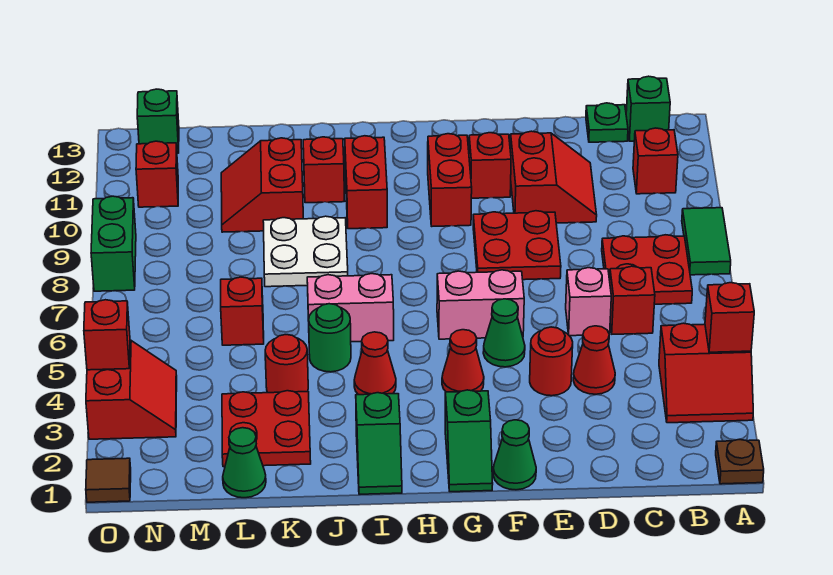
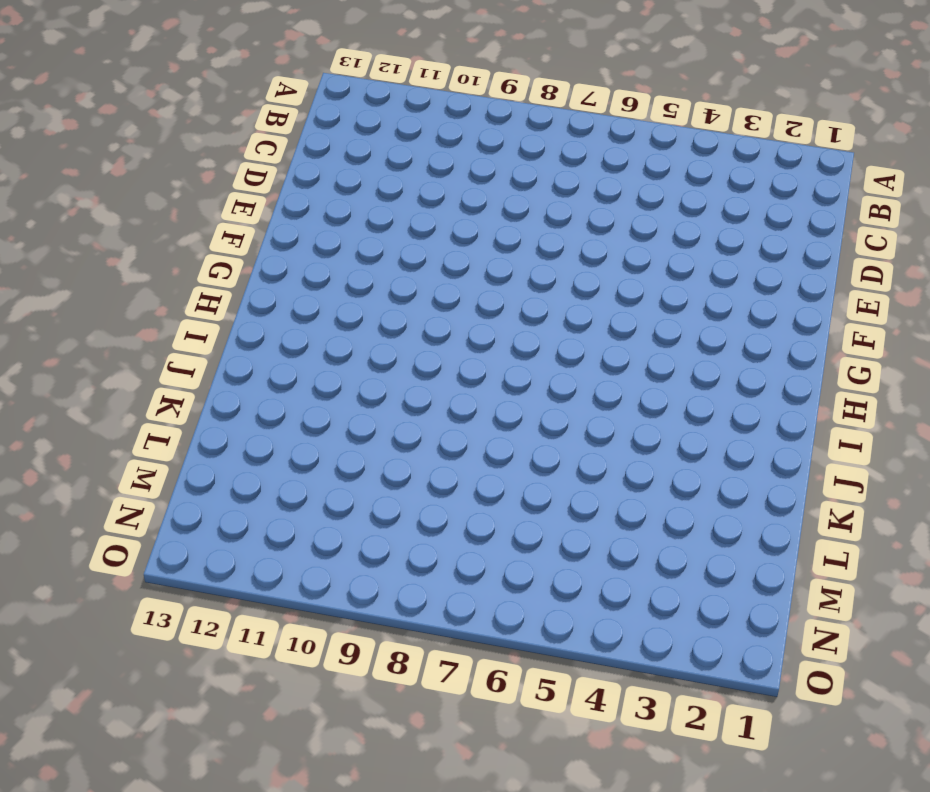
none -> brown 1x1 plate [716,439,764,484]
none -> red 2x2 slope [659,323,753,423]
none -> green 1x2 tile [682,208,731,275]
none -> red 2x2 plate [602,235,692,304]

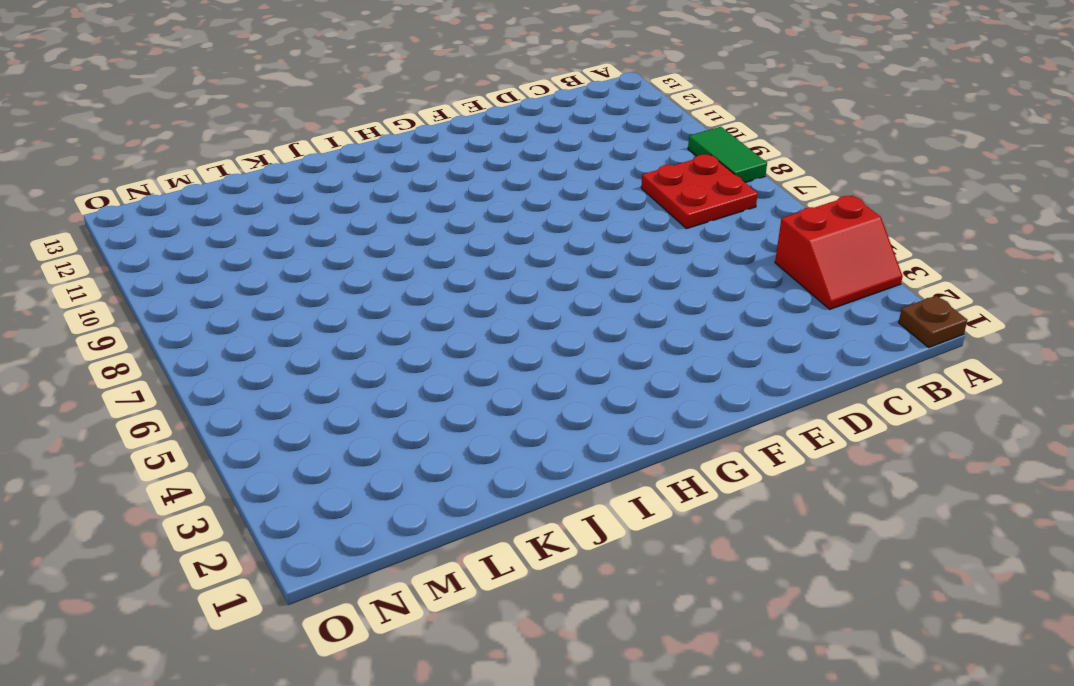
none -> red 1x1 brick [633,128,678,194]
none -> green 1x1 brick [626,76,670,141]
none -> red 1x1 brick [610,266,655,334]
none -> green 1x1 plate [586,103,628,142]

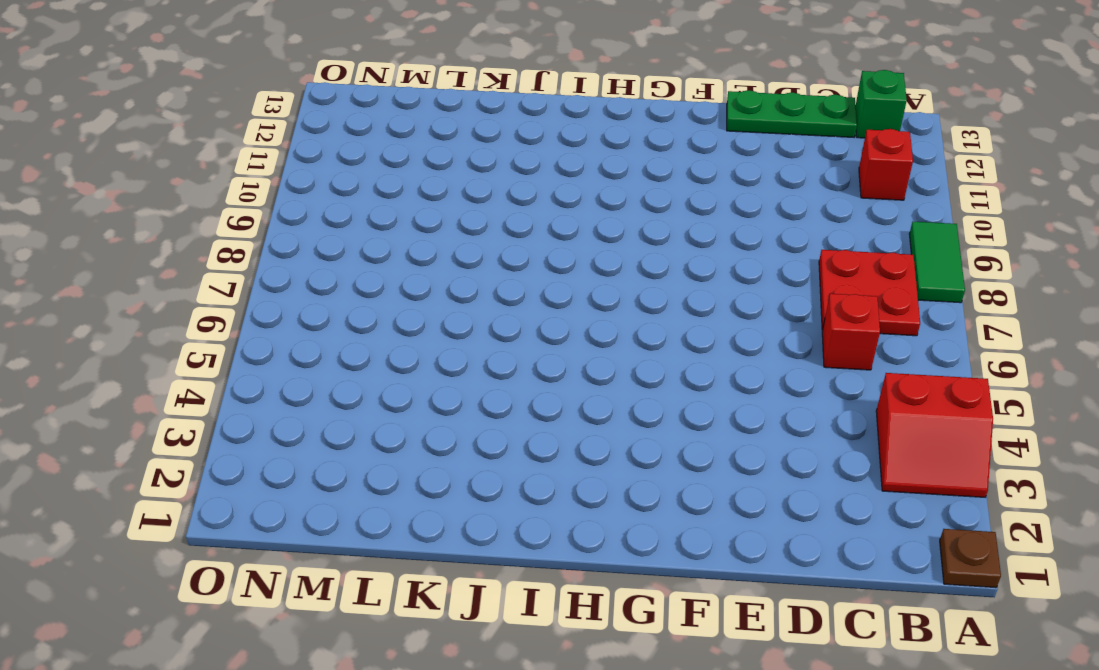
green 1x3 plate [727,90,857,137] -> green 1x1 plate [586,103,628,142]
none -> red 1x1 cone [573,326,615,394]
none -> pink 1x1 brick [566,268,611,336]
none -> red 2x2 slope [510,131,597,223]
none -> red 1x1 round brick [530,327,573,396]

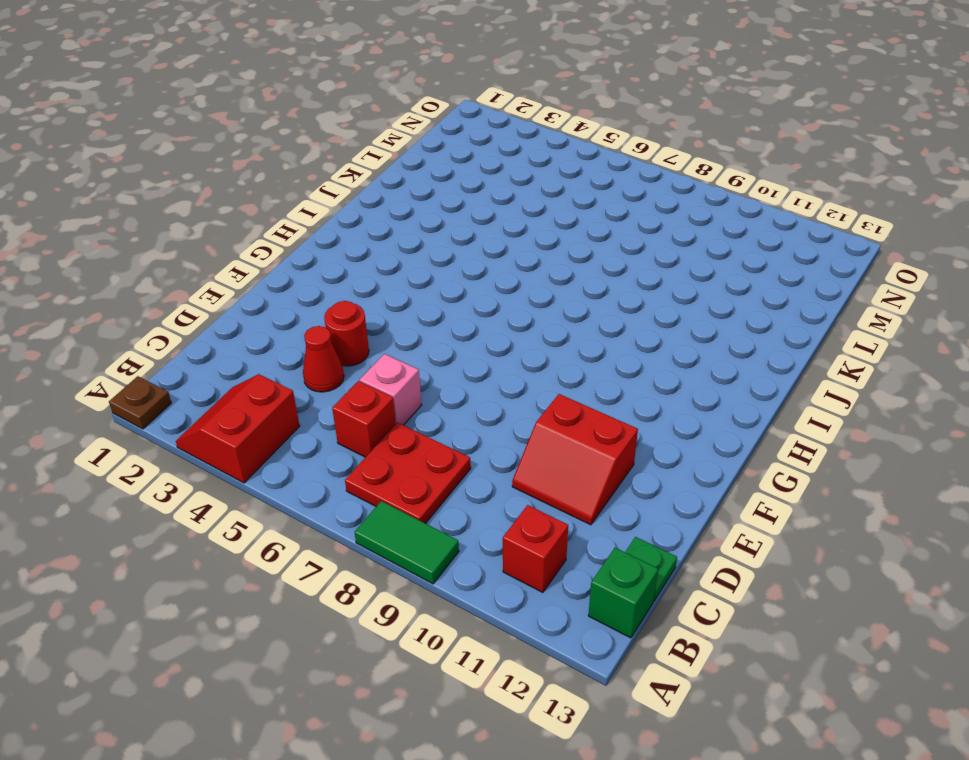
none -> red 2x2 plate [473,211,561,280]
none -> green 1x1 cone [493,420,536,490]
none -> green 1x1 cone [483,299,525,367]
none -> pink 1x2 brick [437,270,524,339]

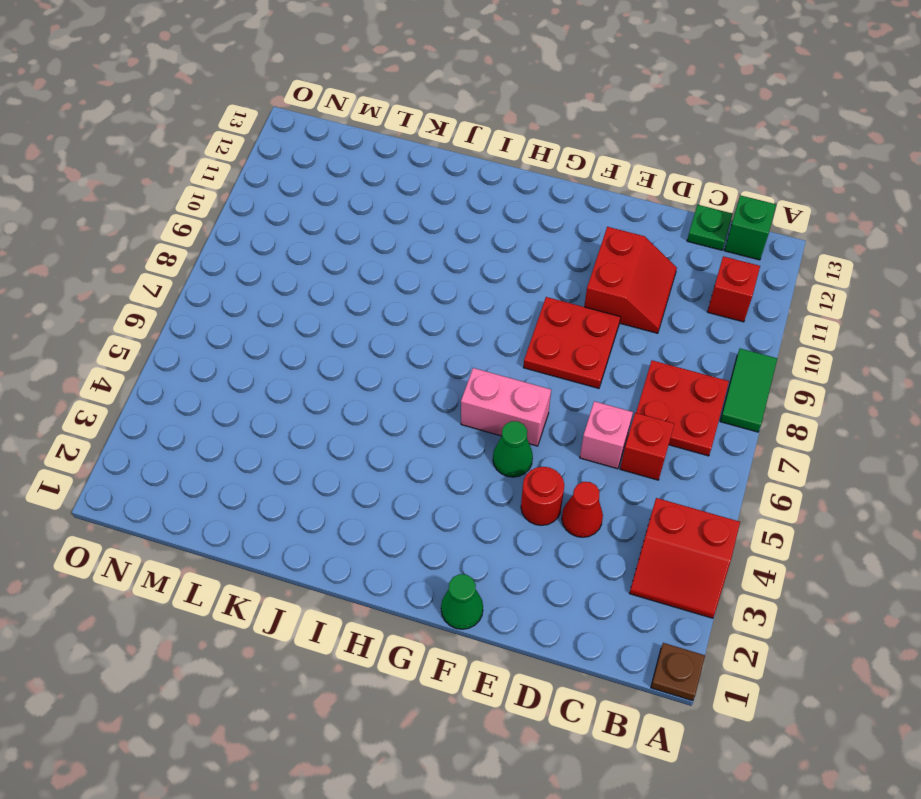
none -> red 1x1 brick [469,133,511,198]
none -> green 1x2 slope [445,390,493,492]
none -> red 1x1 cone [442,330,484,392]
none -> red 1x2 brick [428,134,472,226]

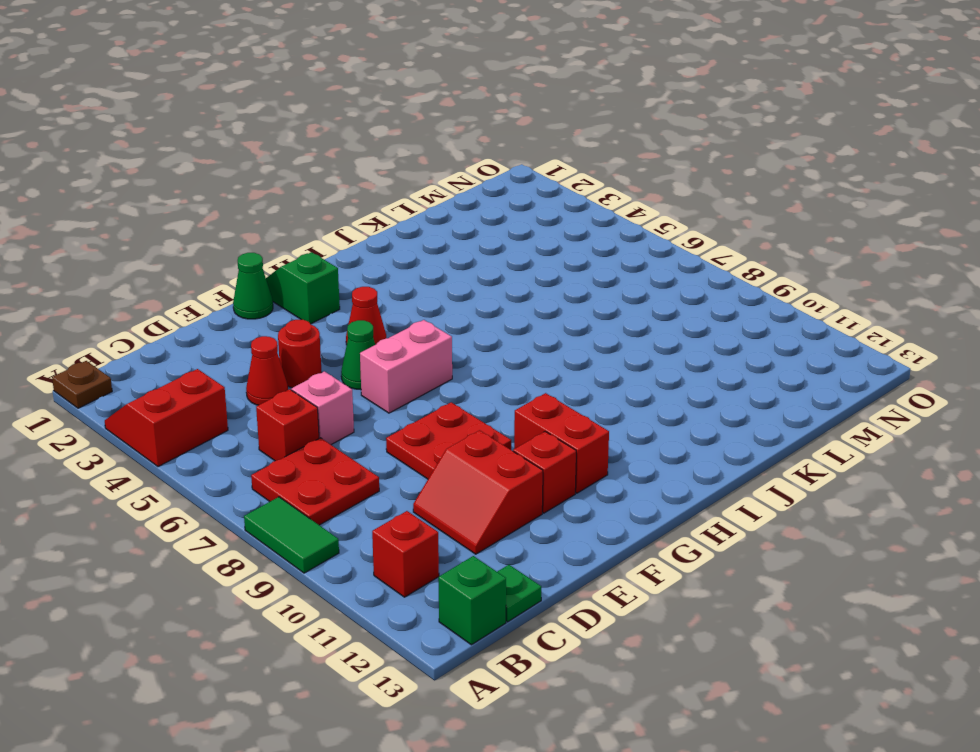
none -> green 1x2 slope [356,393,402,494]
none -> red 1x1 cone [354,332,396,395]
none -> pink 1x2 brick [307,274,394,342]
none -> red 1x2 brick [345,136,387,229]

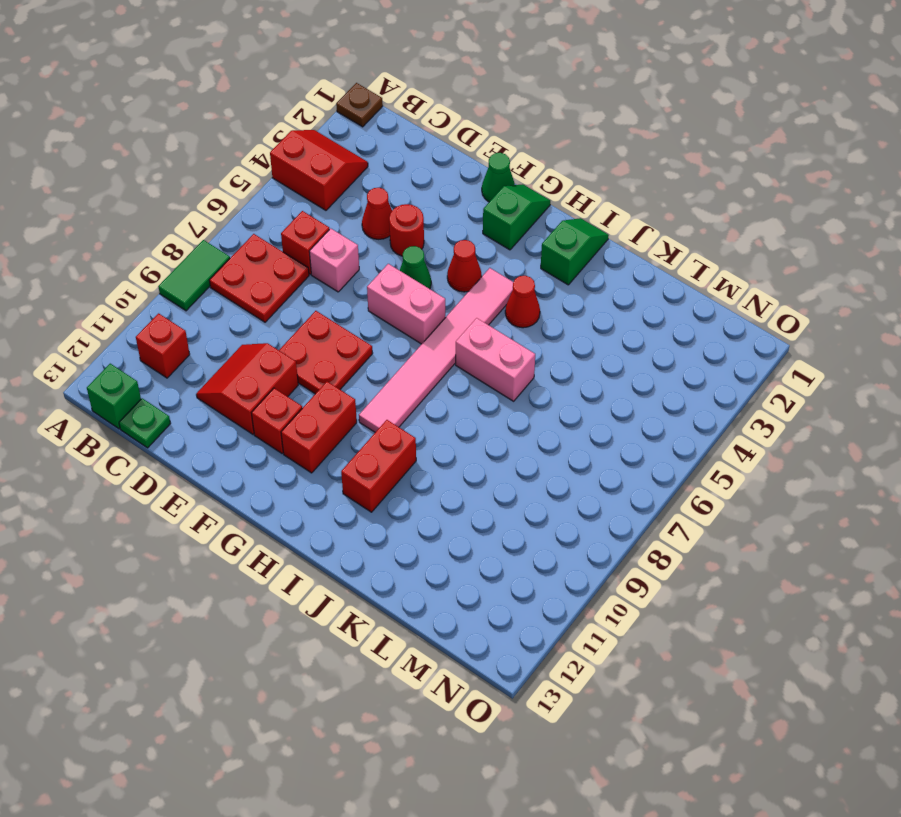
pink 1x6 tile [359,268,513,432] -> none
none -> green 1x1 round brick [309,304,351,372]
none -> white 2x2 plate [263,216,348,287]
none -> red 1x1 brick [303,137,344,203]
none -> red 2x2 plate [222,391,311,467]

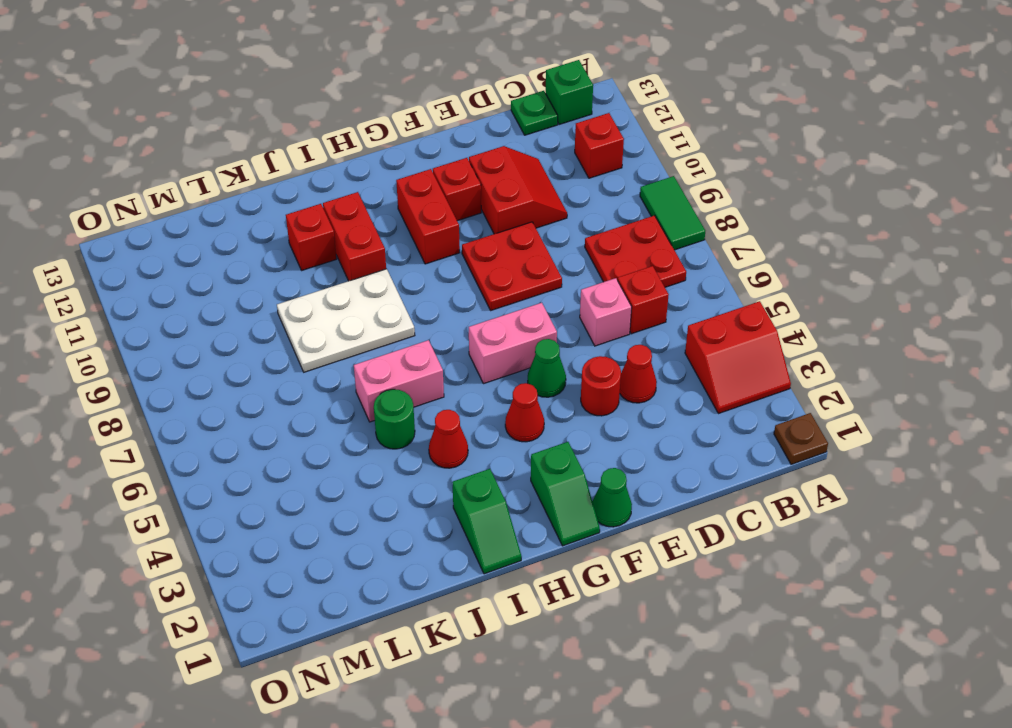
white 2x3 plate [277,269,415,372] -> white 2x2 plate [263,216,348,287]
none -> red 2x2 plate [222,391,311,467]
none -> red 1x1 round brick [265,335,308,393]
none -> red 2x2 slope [221,138,303,232]
none -> green 1x1 cone [223,428,266,498]

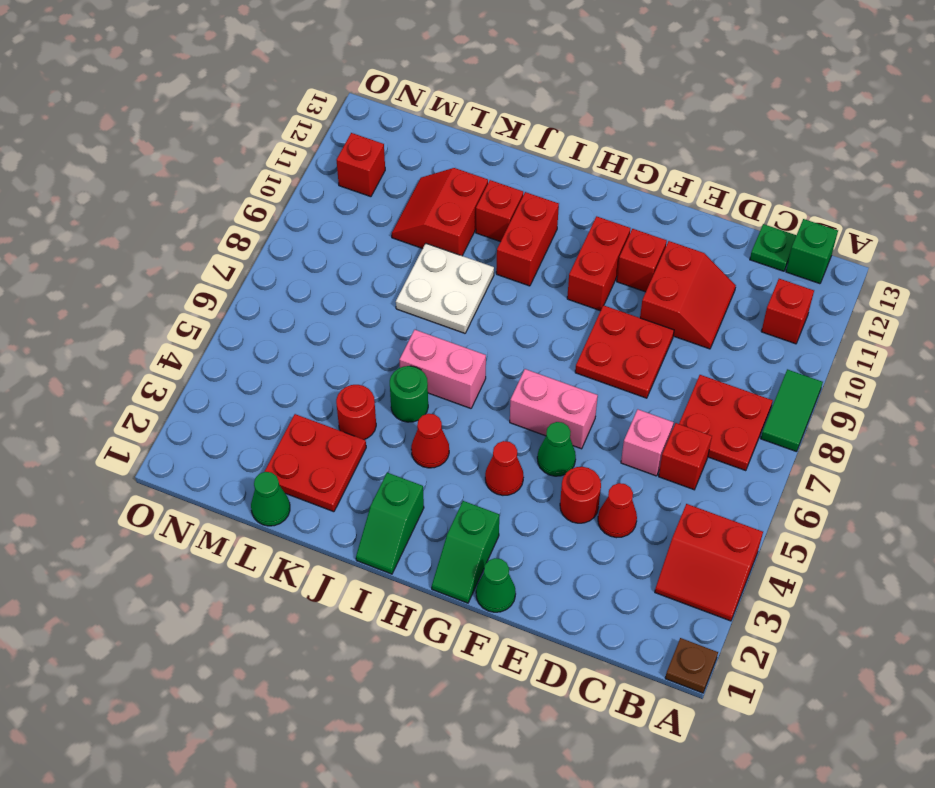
none -> red 1x1 brick [221,277,264,345]
none -> red 2x2 slope [86,341,177,439]
none -> green 1x1 brick [137,89,179,153]
none -> brown 1x1 tile [86,458,131,502]

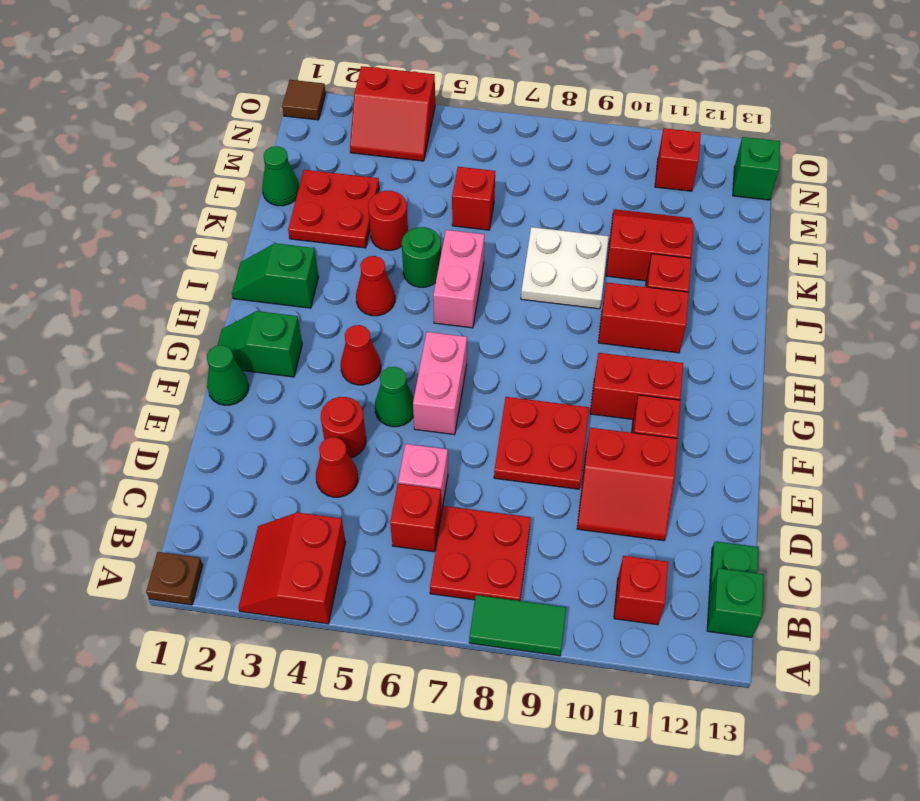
none -> green 1x2 brick [91,196,136,291]
none -> red 1x1 brick [705,283,754,352]
none -> red 1x1 brick [84,300,130,370]

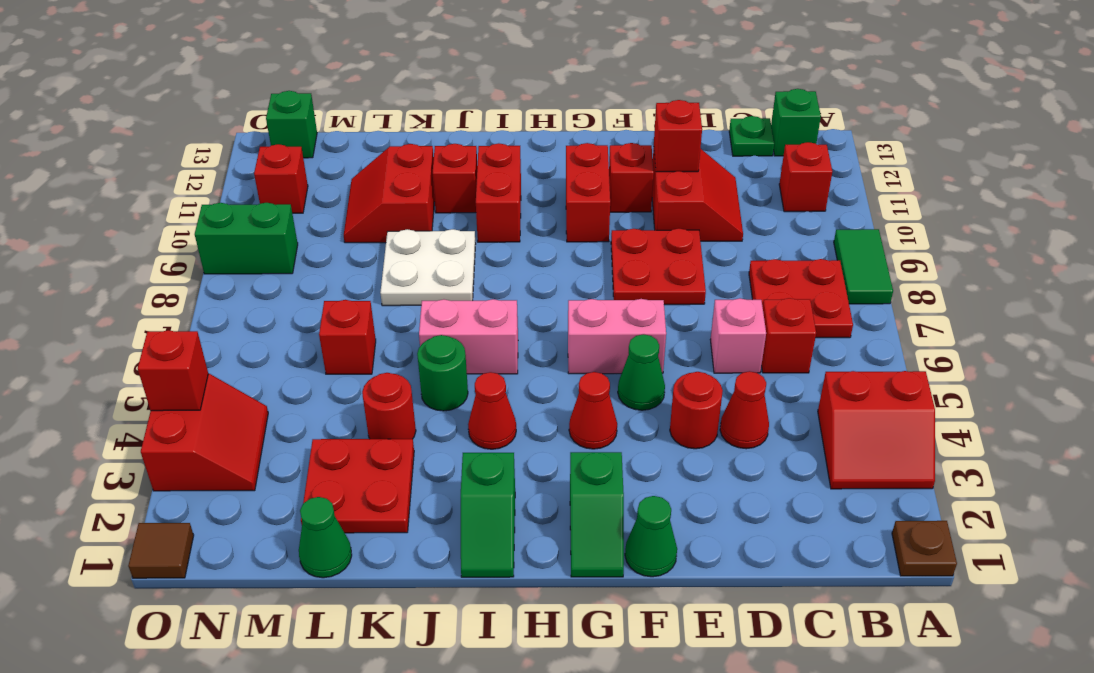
red 1x1 brick [654,100,702,172] -> red 1x1 brick moved to [705,283,754,352]
green 1x2 brick [195,203,298,274] -> green 1x2 brick turned to [91,196,136,291]

